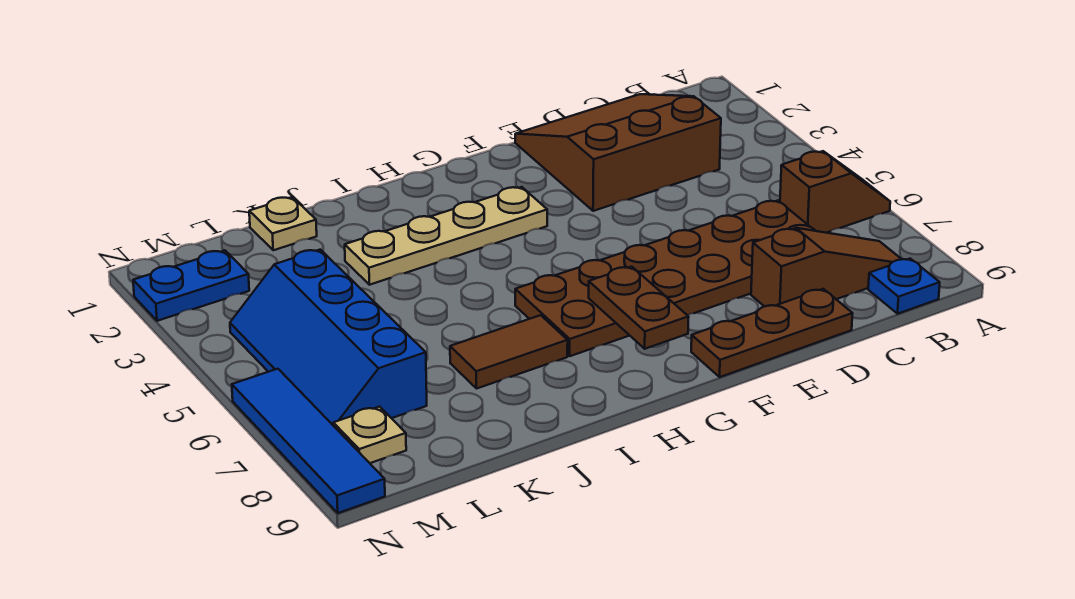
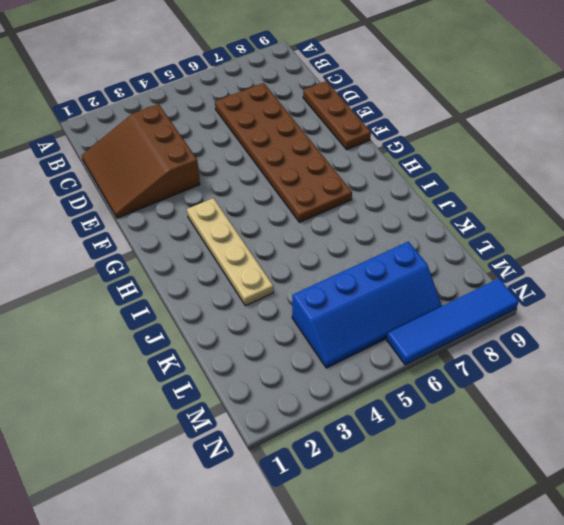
none -> brown 1x2 slope [780,151,890,233]
none -> brown 1x3 slope [751,228,902,307]
none -> blue 1x1 plate [868,259,940,314]

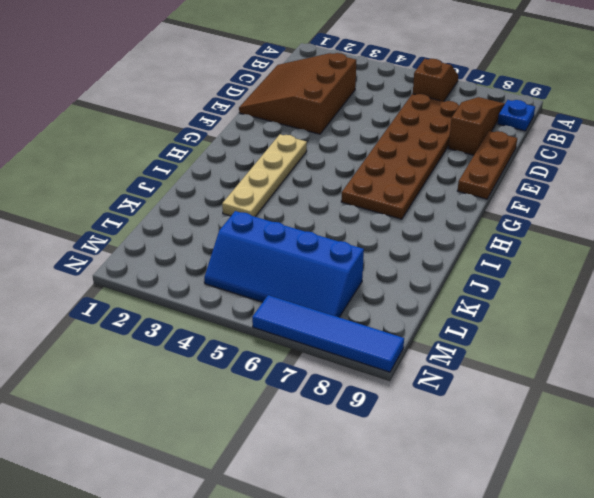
none -> brown 1x2 tile [450,315,568,389]
none -> tan 1x1 plate [249,197,317,250]
none -> blue 1x2 plate [133,250,249,321]

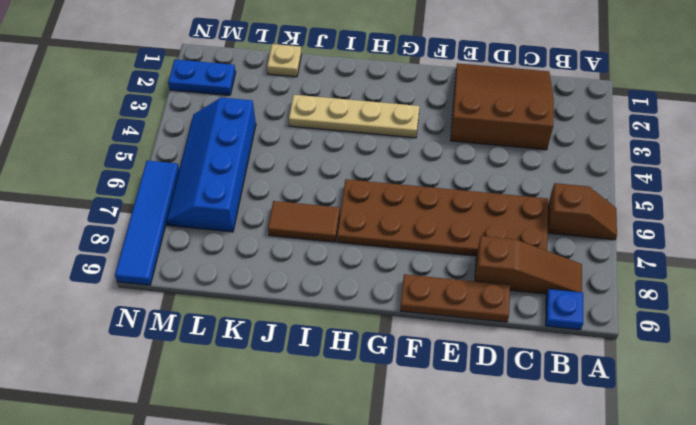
none -> tan 1x1 plate [333,407,406,463]
none -> brown 1x2 plate [589,267,689,349]

